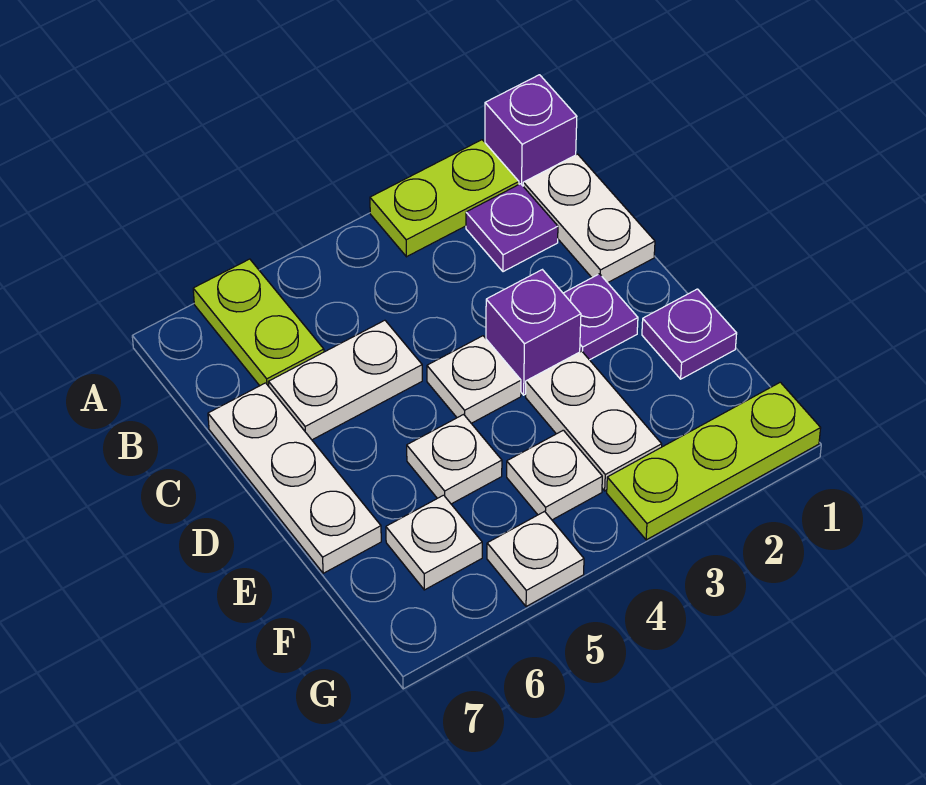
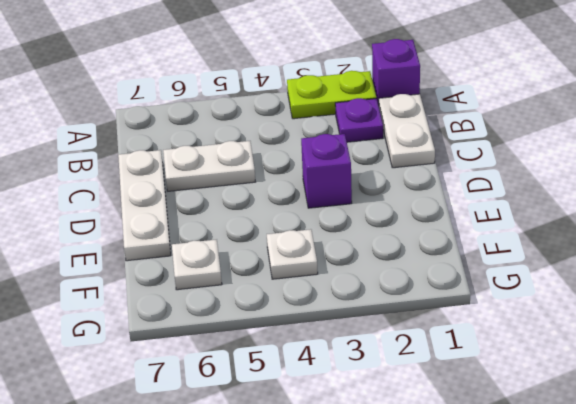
none -> lime 1x2 plate [193,259,324,386]
none -> purple 1x1 plate [563,274,638,360]
none -> white 1x1 plate [427,336,521,423]

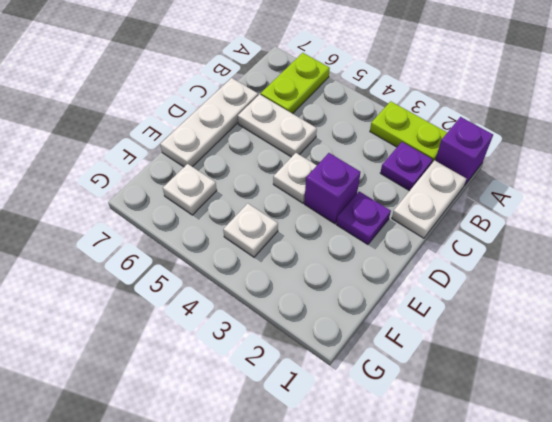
none -> purple 1x1 plate [642,289,737,379]
none -> white 1x2 plate [526,351,662,491]
none -> white 1x1 plate [407,414,502,504]

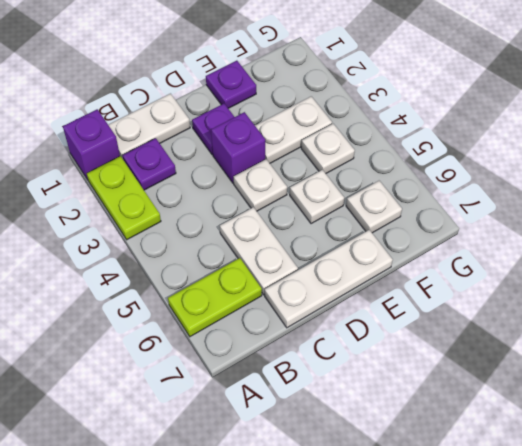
none -> lime 1x3 plate [607,382,821,540]
none -> white 1x1 plate [487,512,584,607]

